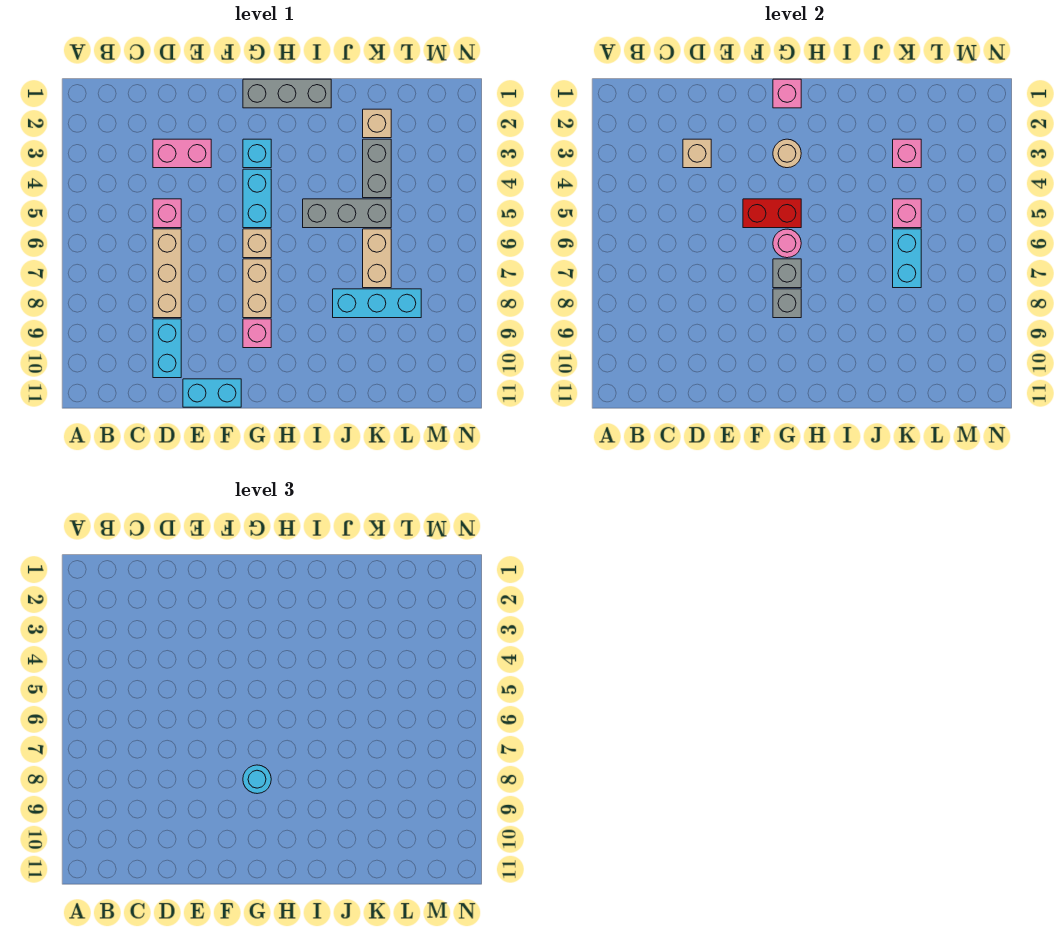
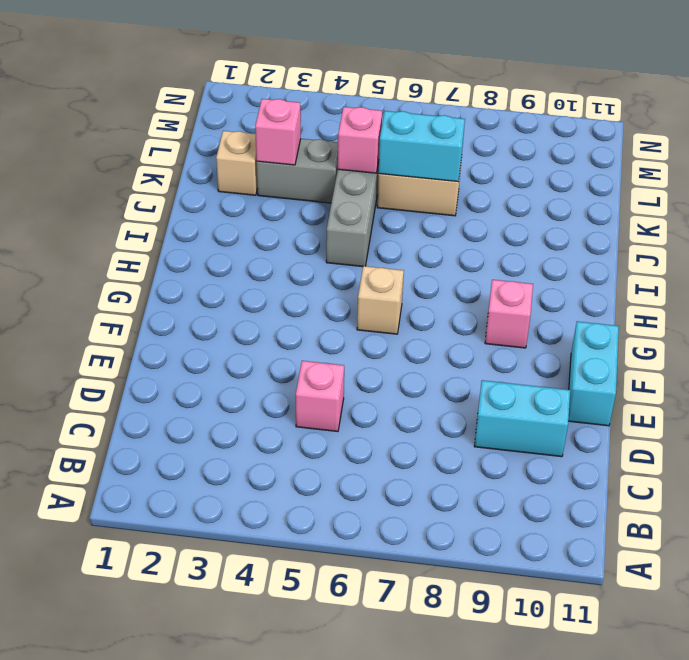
none -> pink 1x2 brick [153,139,211,168]
none -> tan 1x3 brick [153,229,181,318]
none -> grey 1x3 brick [243,79,331,108]

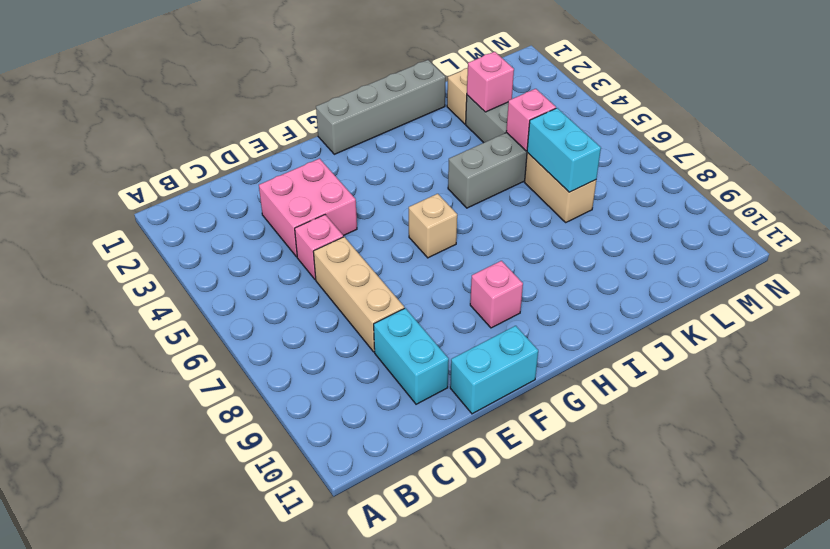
pink 2x2 brick [259,159,357,257] -> pink 1x2 brick [153,139,211,168]
grey 1x4 brick [316,60,446,154] -> grey 1x3 brick [243,79,331,108]
none -> cyan 1x1 brick [243,139,271,168]
none -> cyan 1x2 brick [243,169,271,228]
none -> tan 1x2 brick [243,259,271,318]

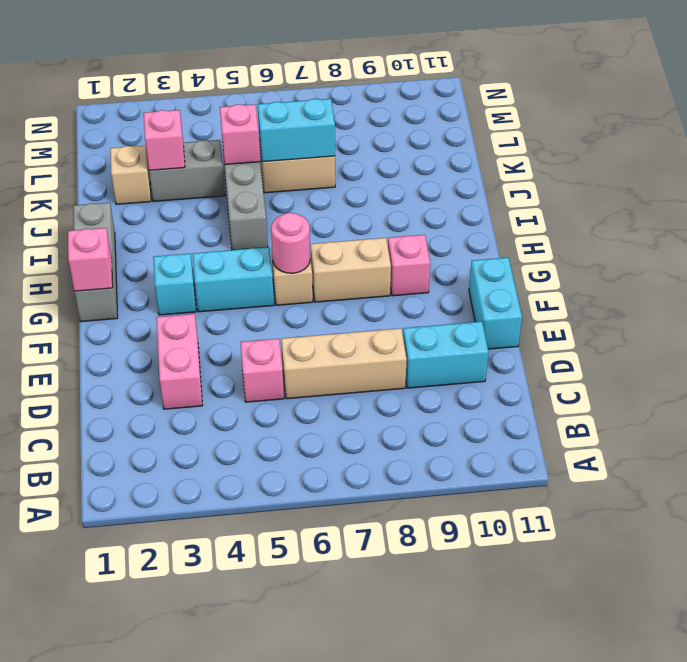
none -> cyan 1x3 brick [333,289,421,318]
none -> tan 1x1 brick [683,139,711,168]
none -> red 1x2 brick [743,199,801,228]

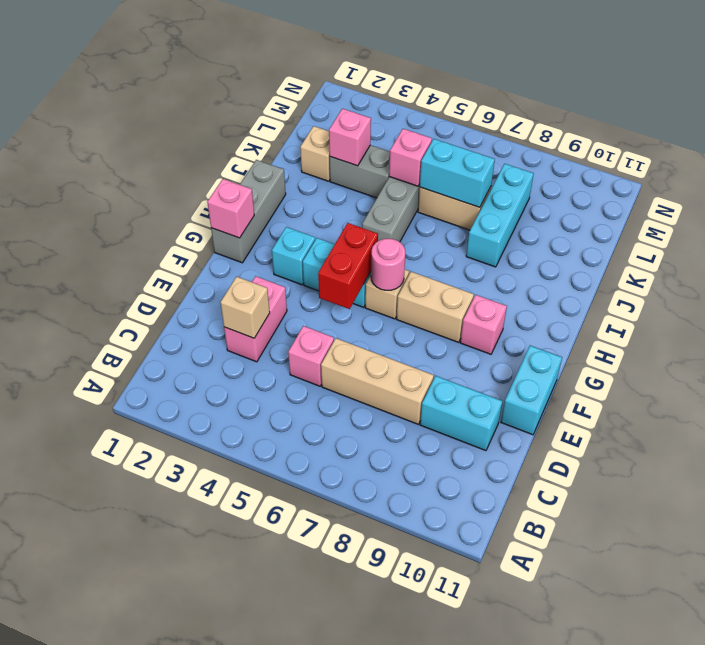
none -> tan 1x1 round brick [773,139,801,168]
none -> grey 1x1 brick [773,259,801,288]
none -> grey 1x1 brick [773,289,801,318]

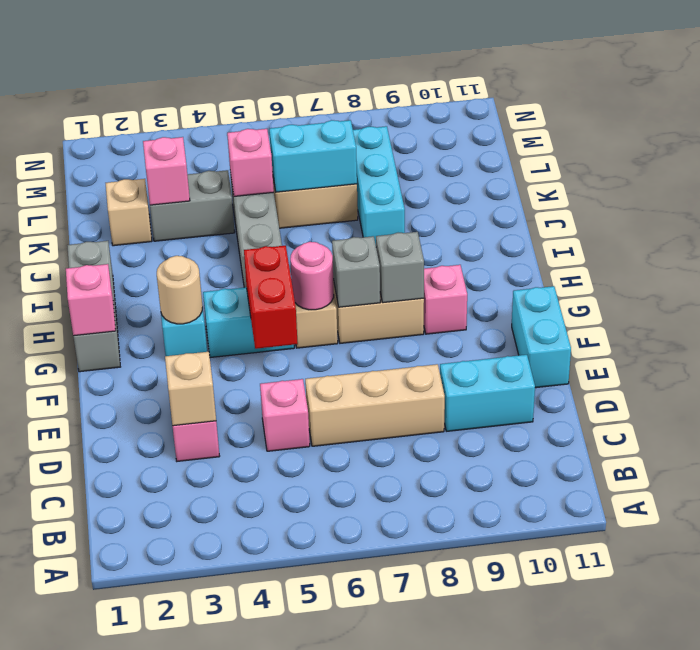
none -> cyan 1x1 round brick [243,765,271,794]

